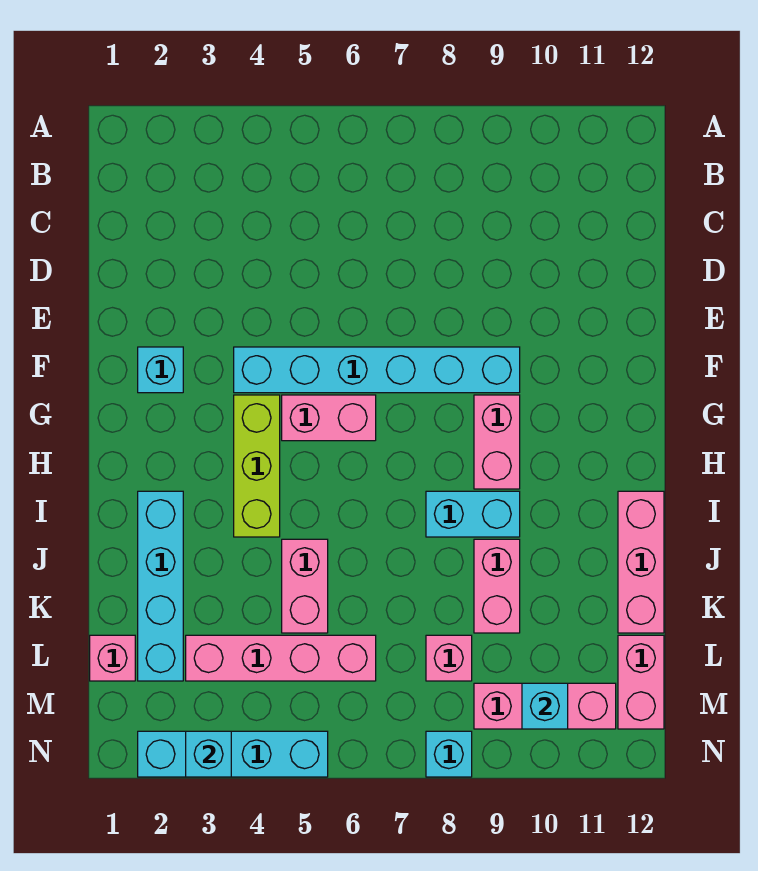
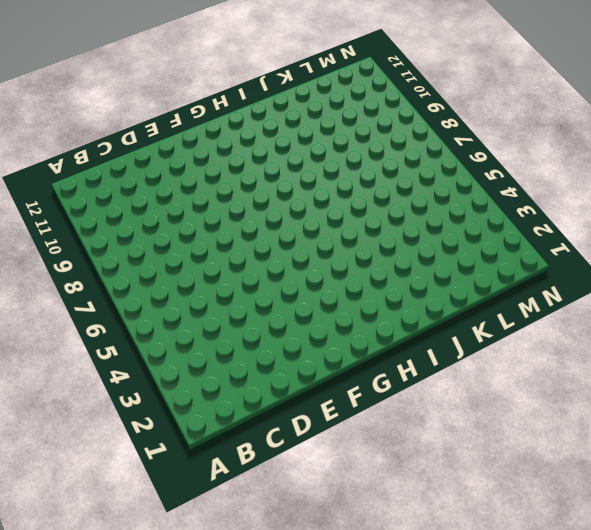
none -> cyan 1x1 brick [138,347,183,393]
none -> cyan 1x6 brick [234,347,520,393]
none -> lime 1x3 brick [234,395,280,537]

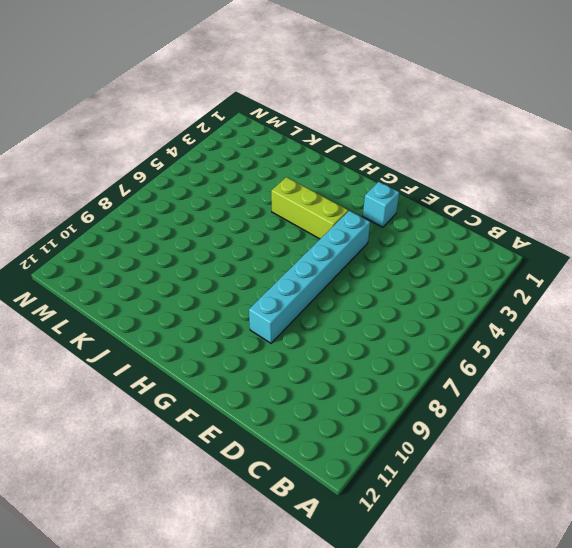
none -> pink 1x2 brick [282,395,376,441]
none -> pink 1x2 brick [474,395,520,489]
none -> cyan 1x4 brick [138,491,183,681]

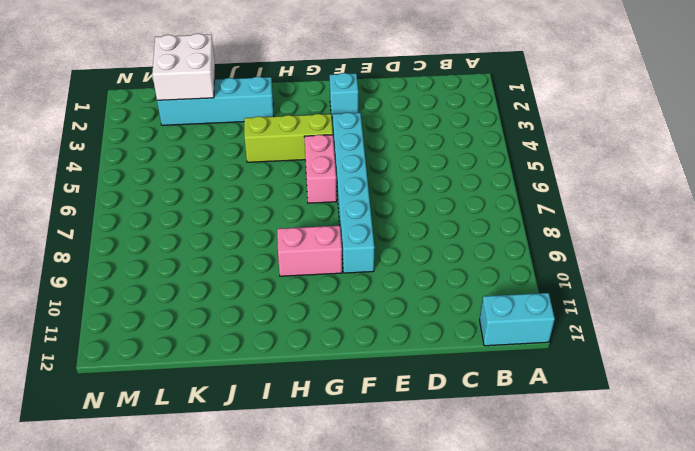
cyan 1x2 brick [480,293,555,346] -> cyan 1x2 brick turned to [426,491,520,537]
white 2x2 brick [152,34,215,100] -> none
none -> pink 1x3 brick [618,491,664,633]
none -> pink 1x2 brick [282,539,328,633]
none -> pink 1x2 brick [474,539,520,633]

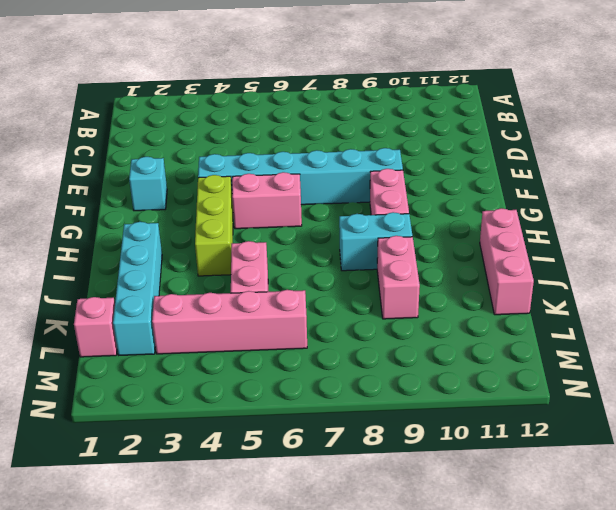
none -> pink 1x1 brick [426,635,472,681]
none -> pink 1x2 brick [618,635,664,729]
none -> pink 1x3 brick [474,683,616,729]

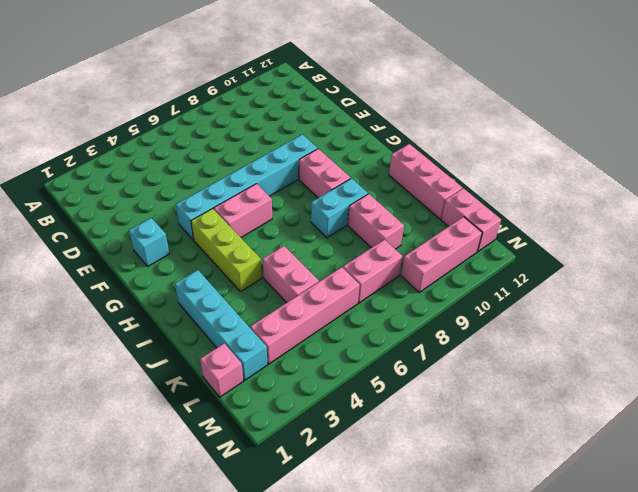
pink 1x2 brick [343,239,402,303] -> pink 1x1 brick [426,635,472,681]
none -> cyan 1x4 brick [138,731,328,777]
none -> cyan 1x1 brick [426,731,472,777]
none -> cyan 1x1 brick [522,683,568,729]

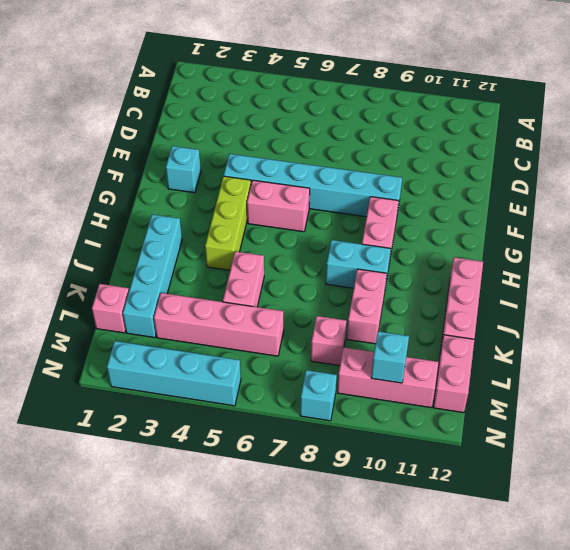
none -> cyan 1x1 brick [186,731,231,777]

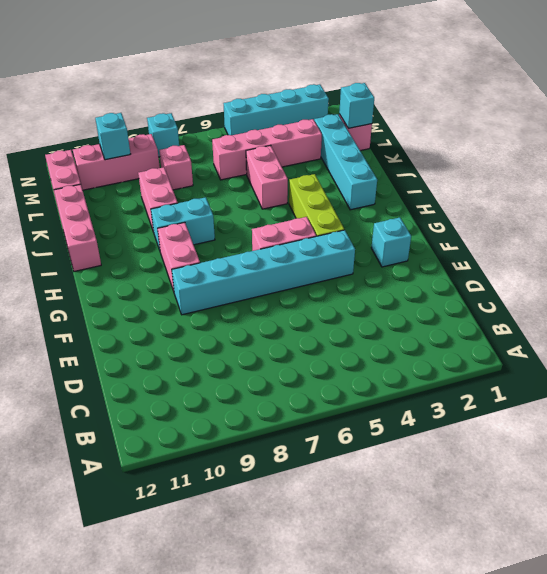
cyan 1x1 brick [339,83,374,128] -> cyan 1x1 brick moved to [186,731,231,777]

